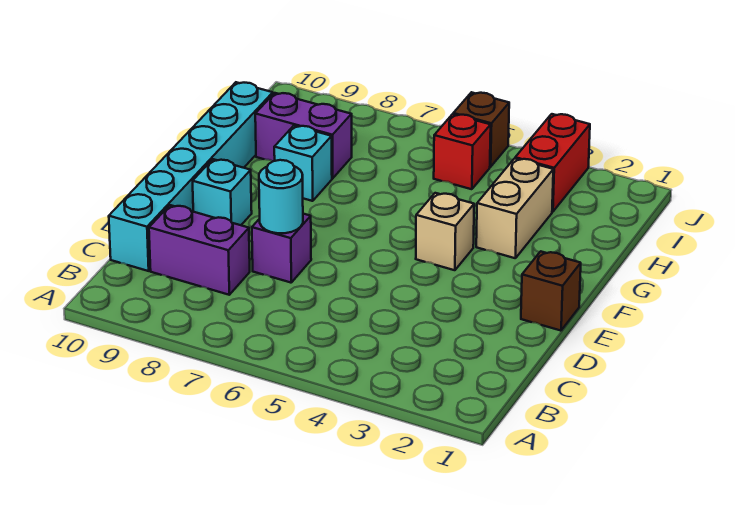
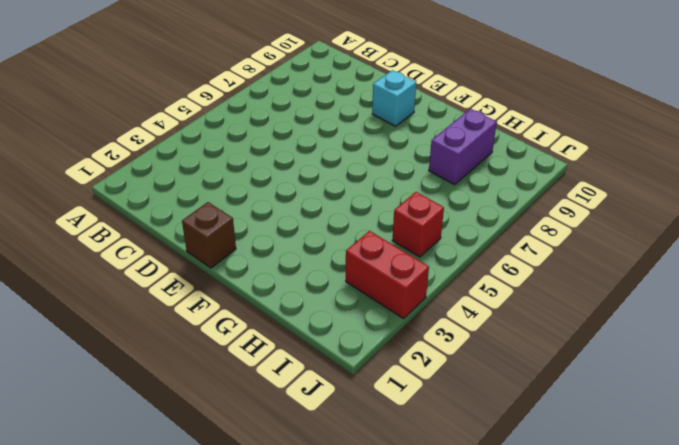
none -> purple 1x2 brick [149,205,250,295]
none -> cyan 1x6 brick [109,82,273,271]
none -> purple 1x1 brick [252,214,311,283]

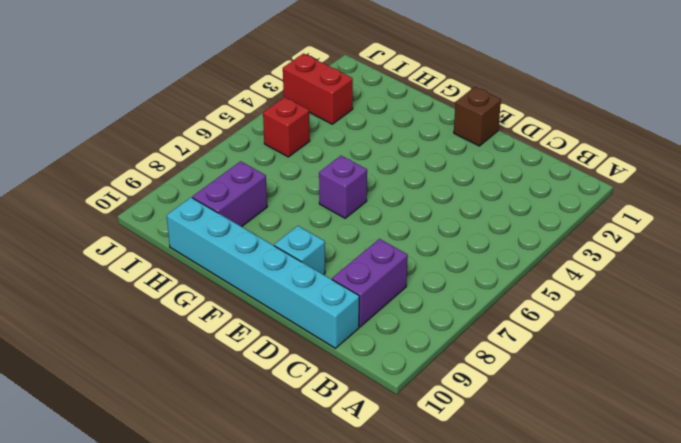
purple 1x1 brick [319,156,367,218] -> purple 1x1 brick moved to [252,214,311,283]
none -> tan 1x1 brick [416,193,474,270]
none -> tan 1x2 brick [476,158,553,258]
none -> cyan 1x1 brick [274,126,332,201]

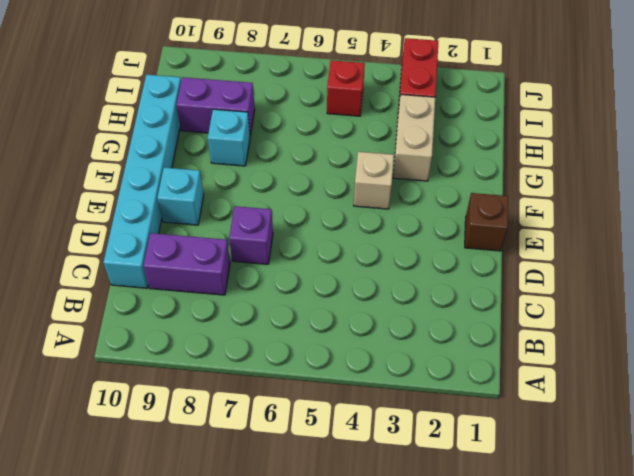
none -> brown 1x1 brick [453,92,509,167]
none -> cyan 1x1 round brick [259,160,303,233]

